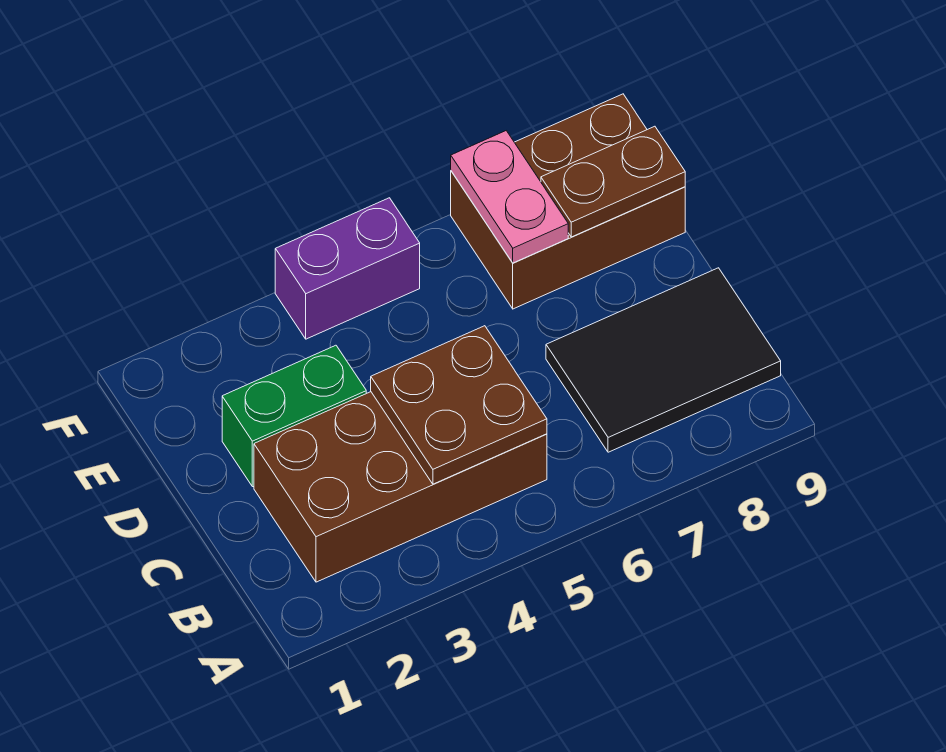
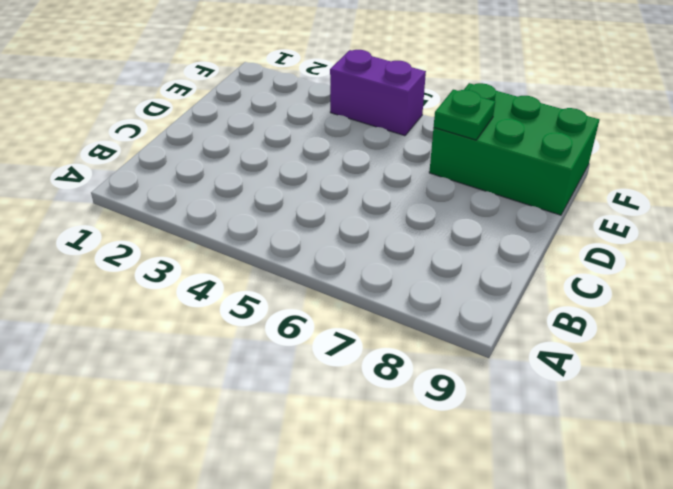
green 2x3 brick [429,83,599,215] -> brown 2x3 brick [451,94,685,309]
green 1x1 plate [434,90,495,140] -> pink 1x2 plate [451,131,568,263]
none -> brown 2x4 brick [254,392,547,582]
none -> black 2x3 tile [546,268,781,452]

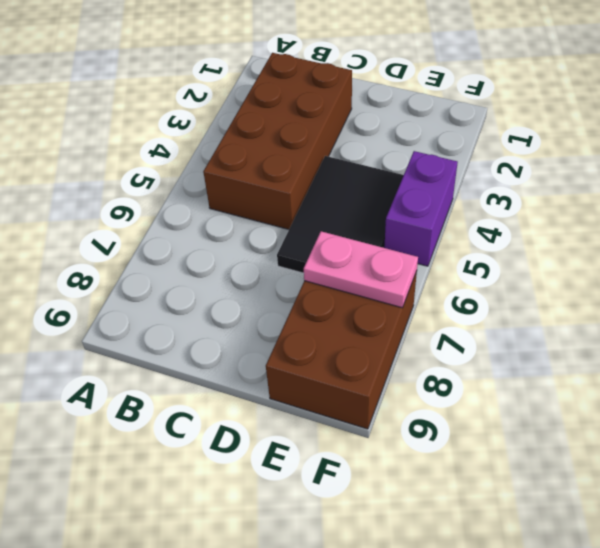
black 2x3 tile [277,156,404,273] -> black 2x3 tile moved to [546,268,781,452]
none -> green 1x2 brick [222,345,366,487]
none -> brown 2x2 plate [371,326,547,484]

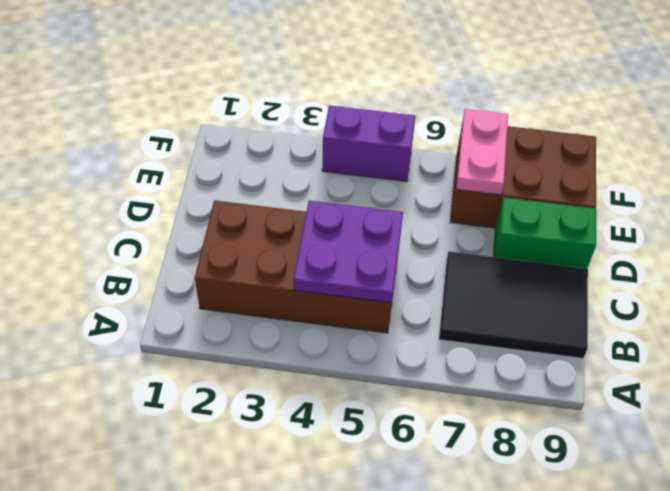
purple 2x2 plate [293,201,403,303] -> brown 2x2 plate [371,326,547,484]
green 1x2 brick [493,197,596,269] -> green 1x2 brick moved to [222,345,366,487]
none -> brown 1x2 plate [541,126,685,237]

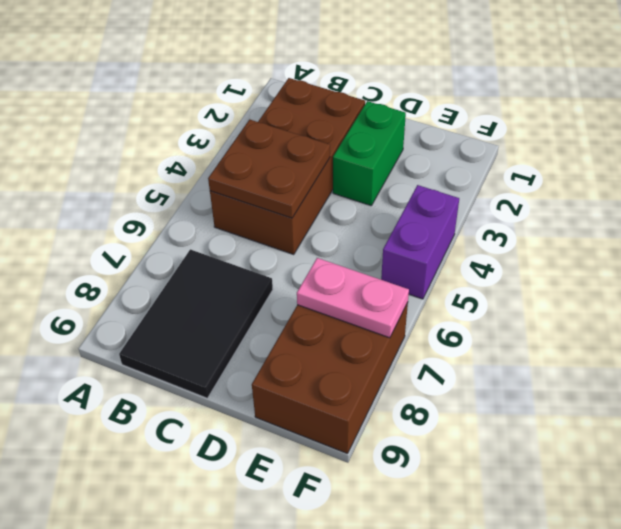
none -> brown 1x2 plate [541,126,685,237]

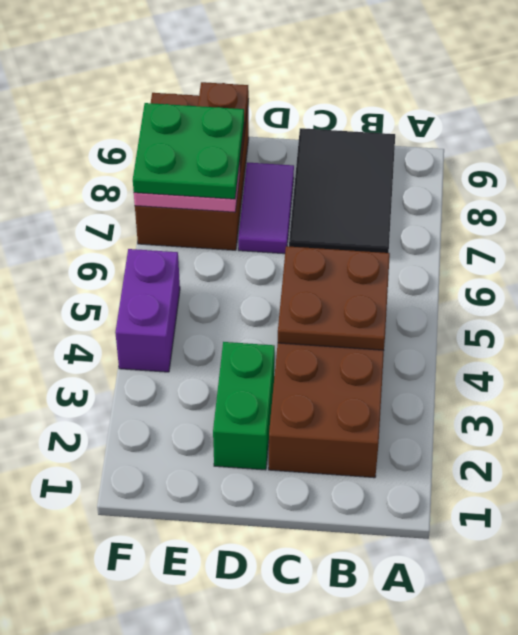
purple 1x2 tile [238,162,294,254] -> none
green 2x2 plate [133,103,244,199] -> none

